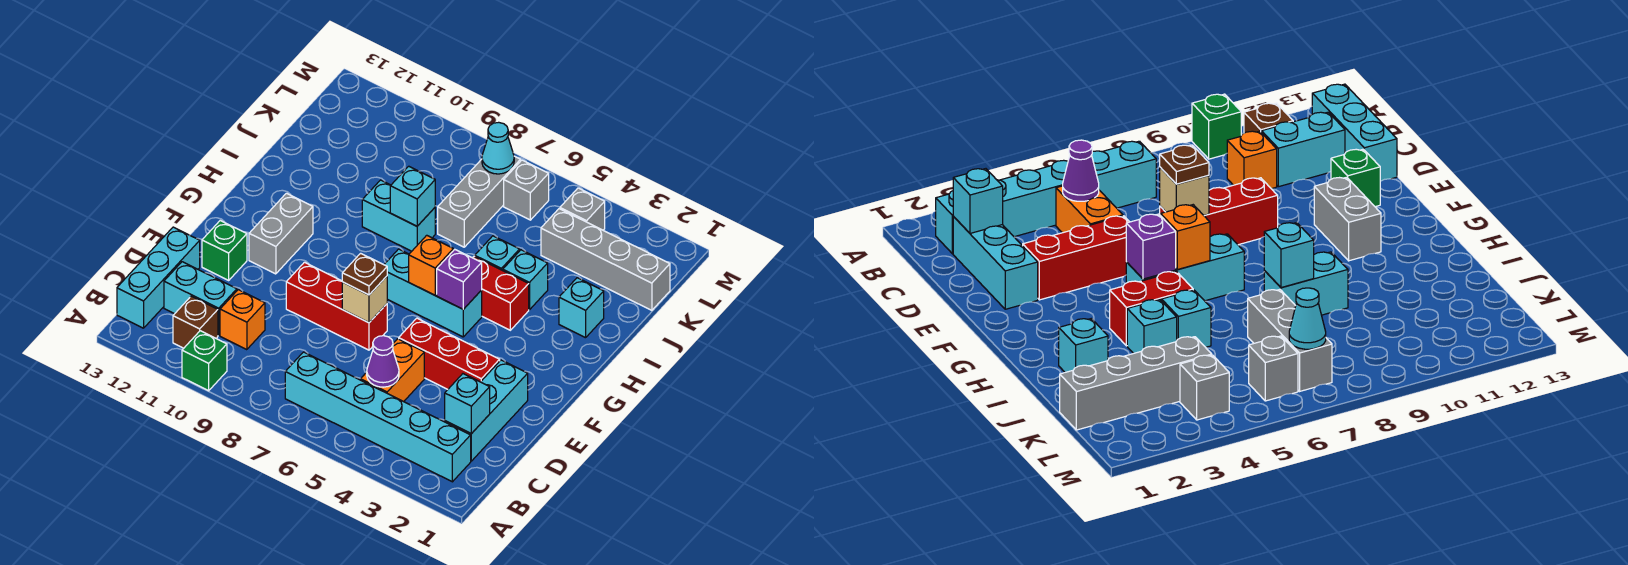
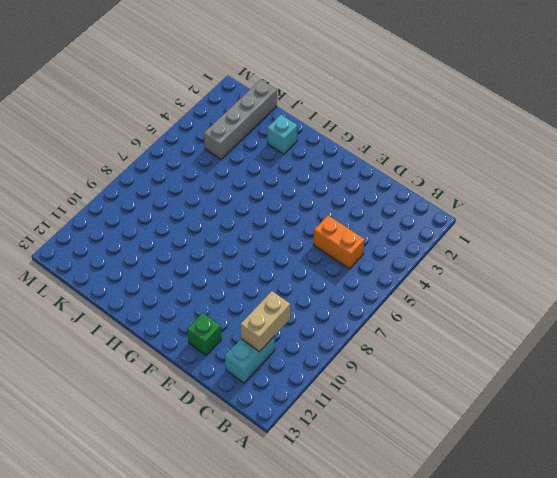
tan 1x2 brick [241,291,290,352] -> none
none -> green 1x1 brick [182,331,227,391]
none -> cyan 1x6 brick [285,352,471,482]
none -> brown 1x1 brick [173,296,218,348]
none -> cyan 1x3 brick [117,227,200,328]

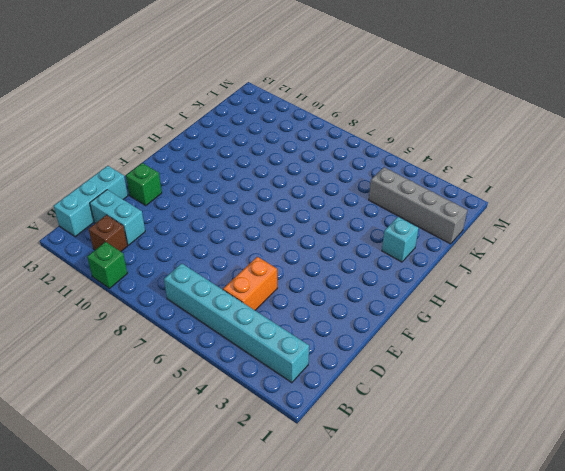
none -> cyan 1x3 brick [445,360,528,461]
none -> orange 1x1 brick [220,290,265,350]
none -> red 1x3 brick [399,318,500,389]
none -> red 1x3 brick [286,262,387,350]

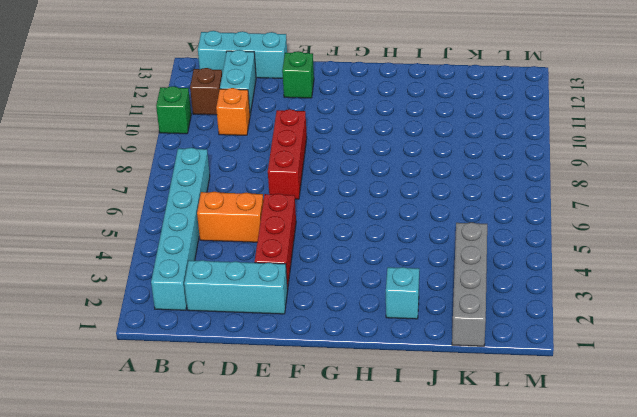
none -> grey 1x2 brick [249,193,313,274]
none -> cyan 1x3 brick [384,249,482,337]
none -> red 1x2 brick [473,256,529,330]
none -> cyan 1x1 brick [503,250,548,310]

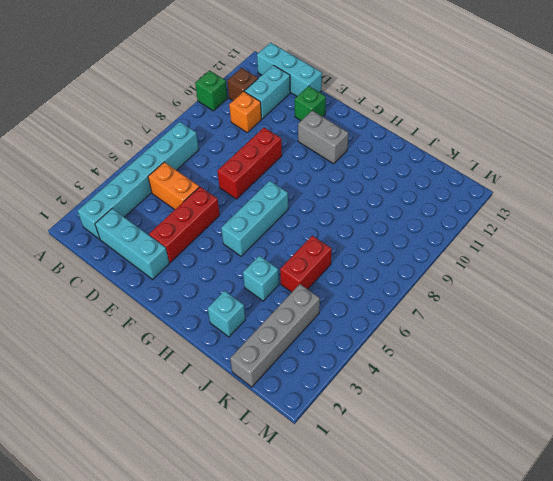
red 1x2 brick [280,235,332,292] -> red 1x2 brick moved to [473,256,529,330]
none -> cyan 1x1 brick [475,236,520,270]
none -> cyan 1x2 brick [362,180,435,251]
none -> grey 1x3 brick [438,156,521,247]
none -> grey 1x1 brick [560,188,605,230]

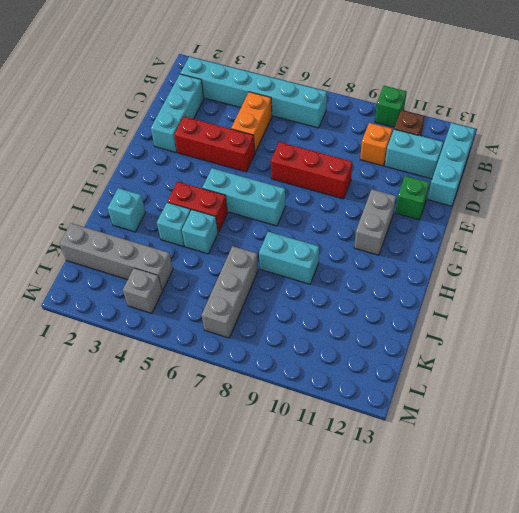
none -> grey 1x1 brick [504,160,549,220]
none -> cyan 1x1 brick [445,374,490,434]
none -> purple 1x1 cone [367,336,399,387]
none -> tan 1x1 brick [342,276,387,323]

